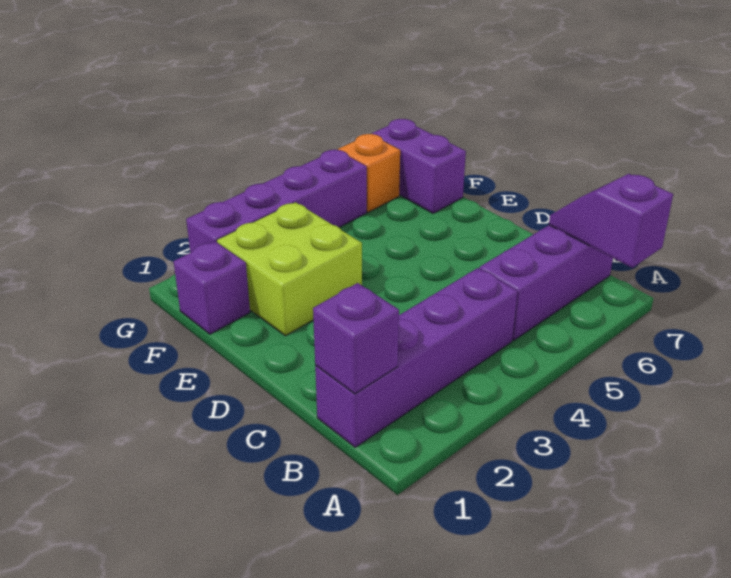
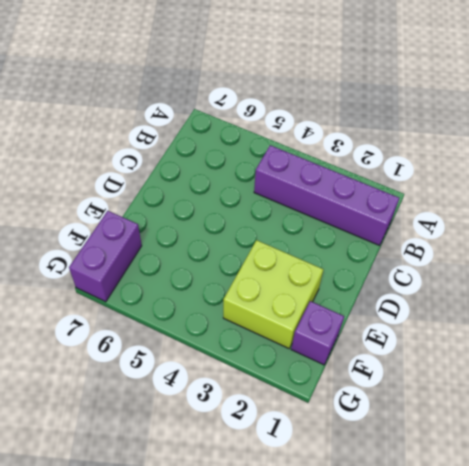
none -> purple 1x3 brick [479,225,613,340]
none -> purple 1x4 brick [186,150,367,253]

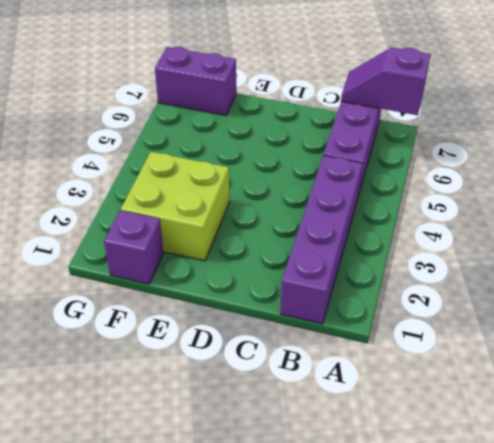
none -> purple 1x4 brick [186,150,367,253]
none -> orange 1x1 brick [338,134,400,212]

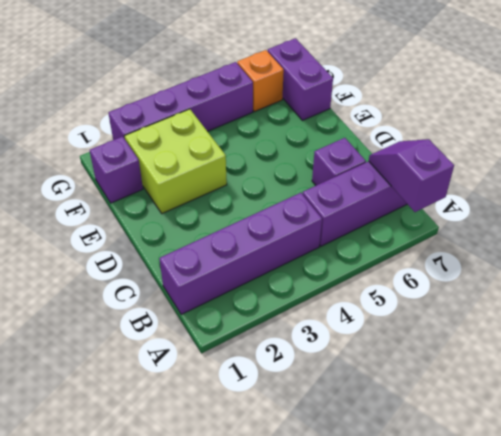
purple 1x1 brick [312,138,366,185] -> purple 1x1 brick moved to [313,283,399,394]

